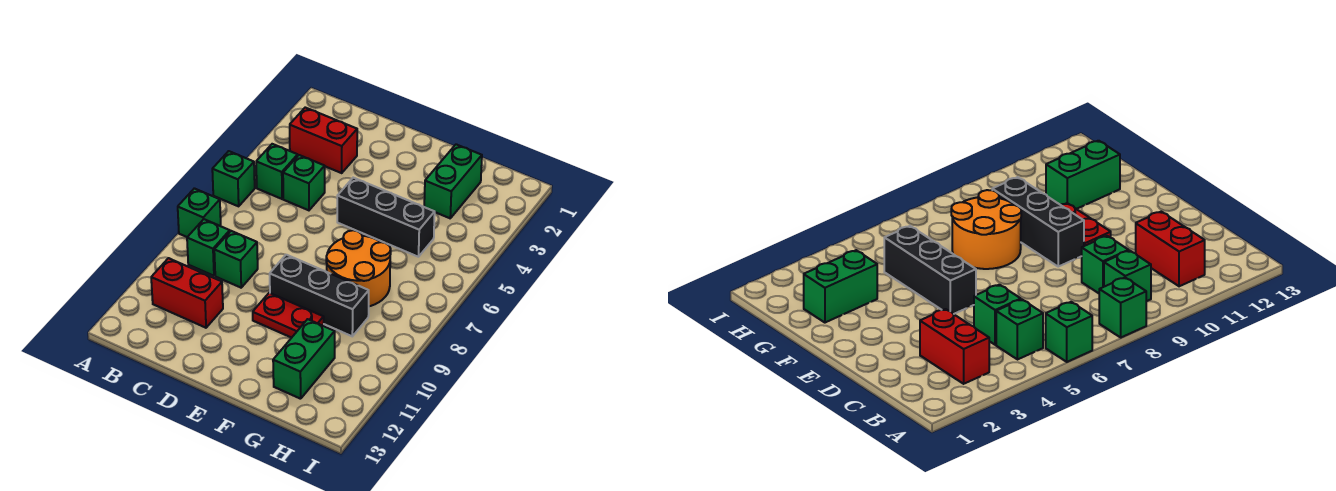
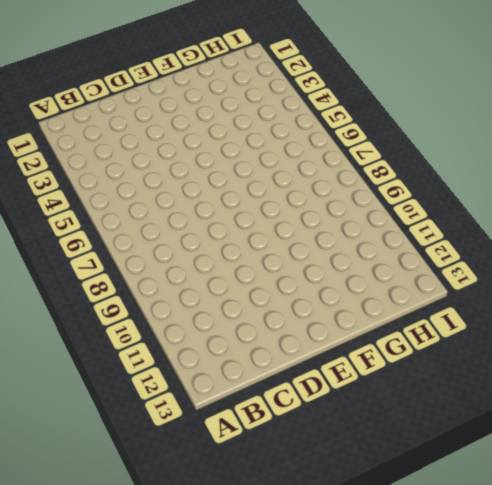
none -> green 1x1 brick [212,151,255,206]
none -> green 1x1 brick [178,188,221,237]
none -> red 1x2 brick [290,108,357,173]

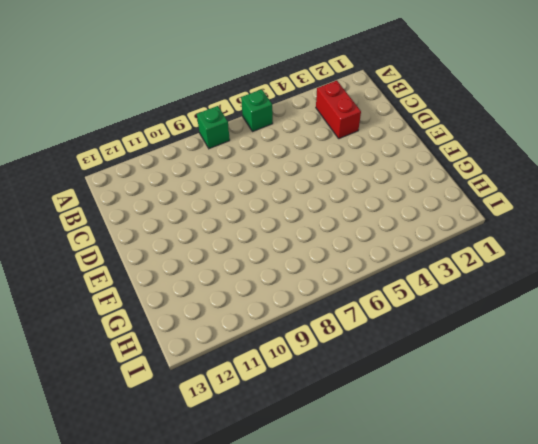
none -> green 1x1 brick [256,144,298,199]
none -> green 1x1 brick [187,219,230,276]
none -> red 1x2 brick [151,258,223,328]

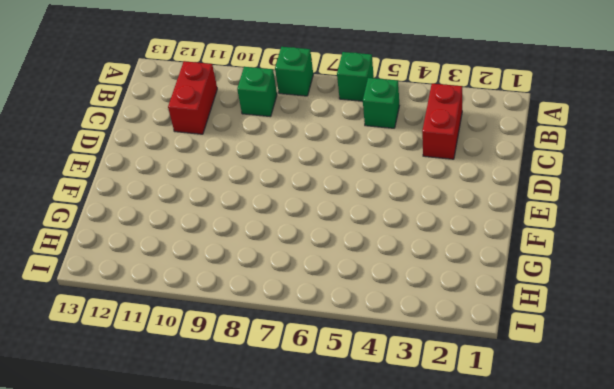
none -> green 1x1 brick [283,155,325,210]
none -> green 1x1 brick [214,231,258,288]
none -> black 1x3 brick [337,178,435,257]

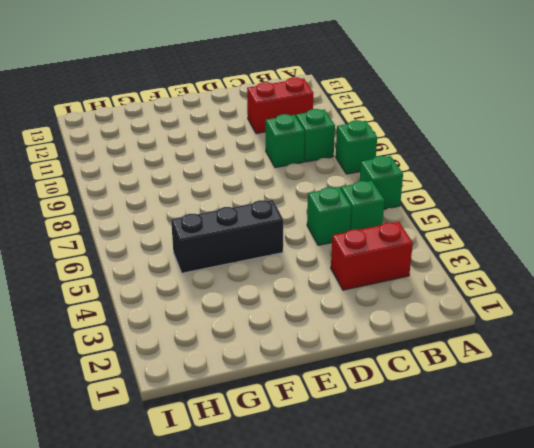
none -> black 1x3 brick [270,255,369,336]
none -> red 1x2 plate [253,293,324,338]
none -> orange 2x2 round brick [326,230,391,306]

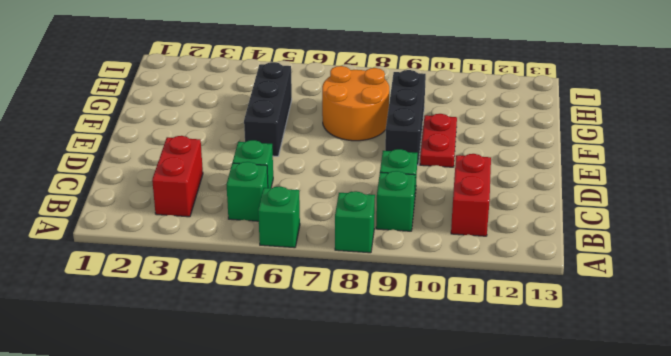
none -> green 1x2 brick [424,144,482,218]
none -> green 1x2 brick [273,319,335,399]

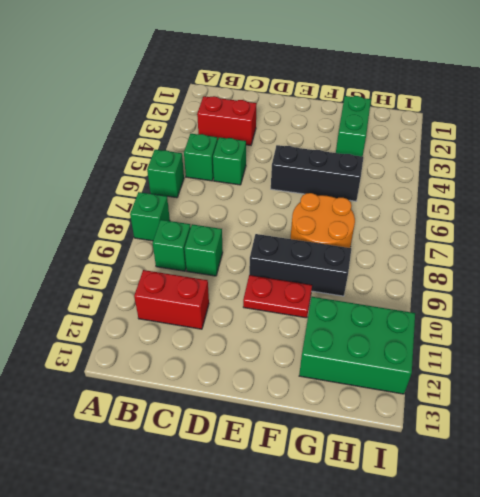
green 2x3 brick [299,297,415,394] -> green 1x2 brick [273,319,335,399]

